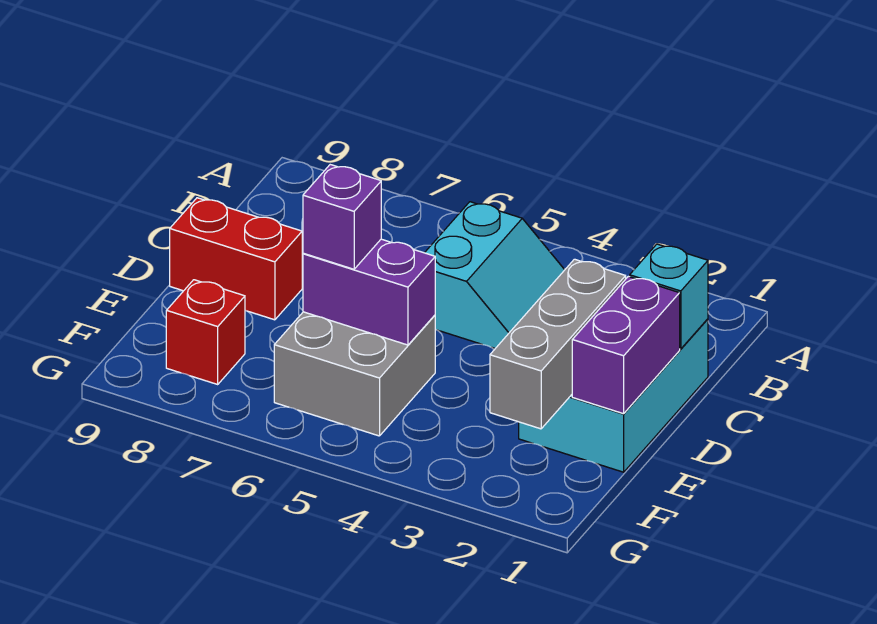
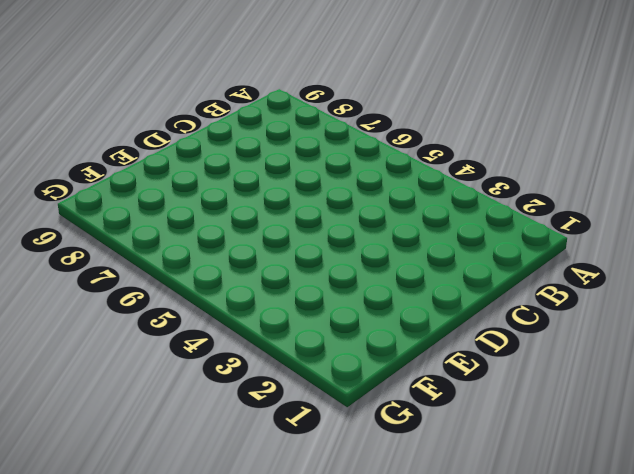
none -> cyan 2x2 slope [425,202,564,348]
none -> cyan 2x3 brick [519,319,708,472]

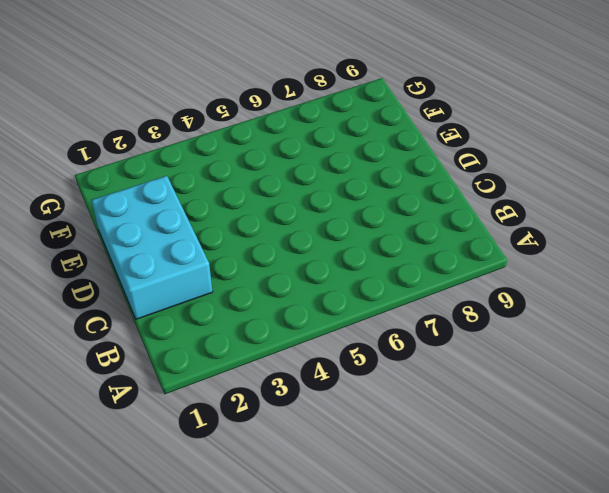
none -> cyan 2x2 slope [425,202,564,348]
none -> red 1x2 brick [170,198,302,320]

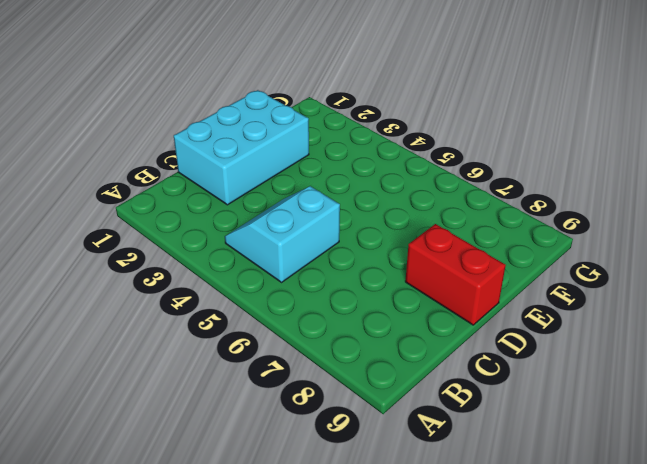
none -> grey 2x2 brick [274,312,435,436]
none -> red 1x1 brick [166,280,245,384]

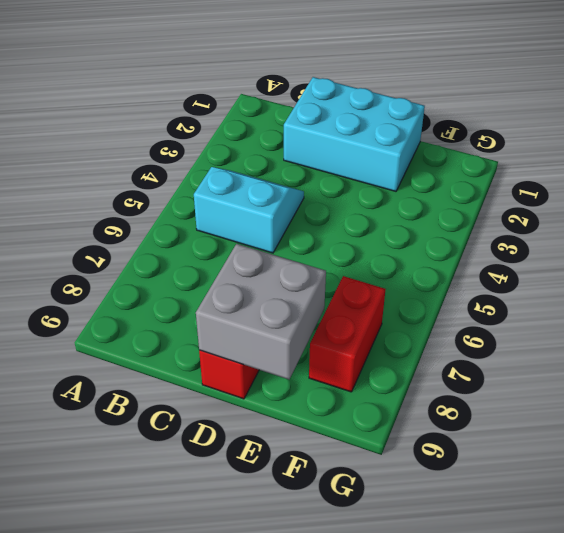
grey 2x2 brick [196,244,326,379] -> grey 2x2 brick moved to [274,312,435,436]
red 1x2 brick [309,276,385,392] -> red 1x1 brick [166,280,245,384]
none -> cyan 1x1 brick [630,244,708,349]
none -> purple 1x2 brick [572,276,680,414]

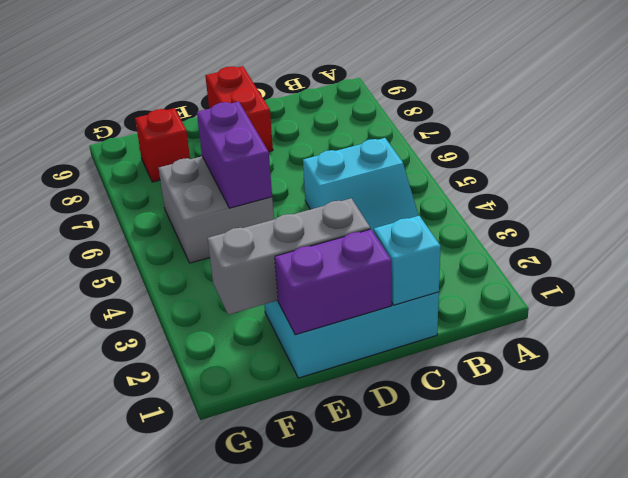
none -> purple 1x1 brick [303,165,381,269]

